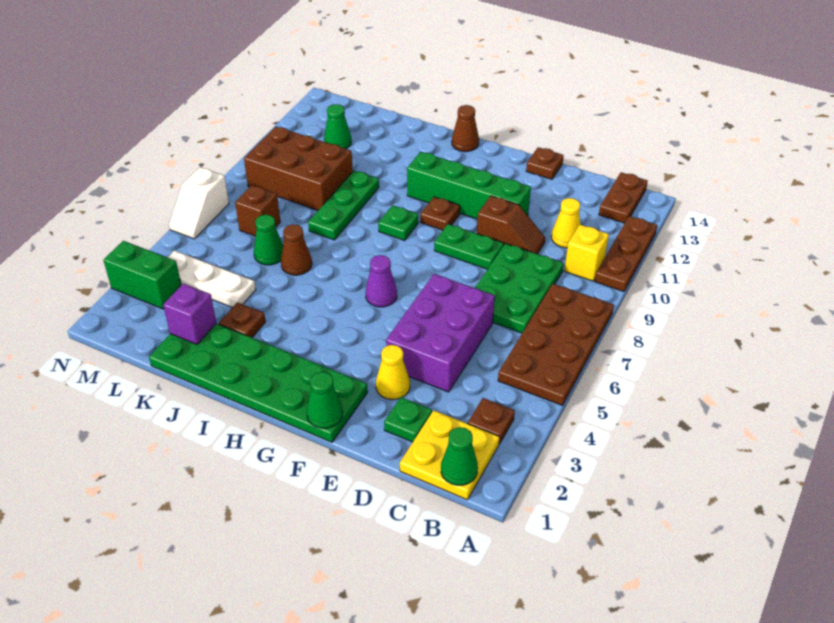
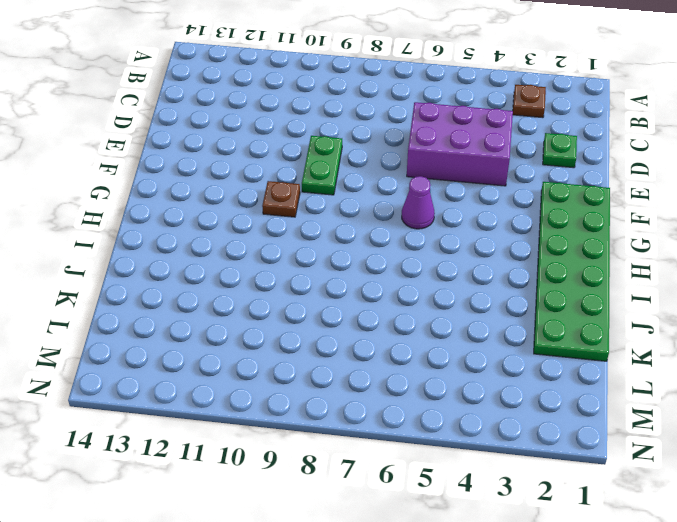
none -> brown 2x4 plate [498,284,614,406]
none -> brown 1x3 plate [595,216,657,292]
none -> yellow 2x2 plate [400,410,500,500]
none -> yellow 1x1 brick [564,225,609,281]

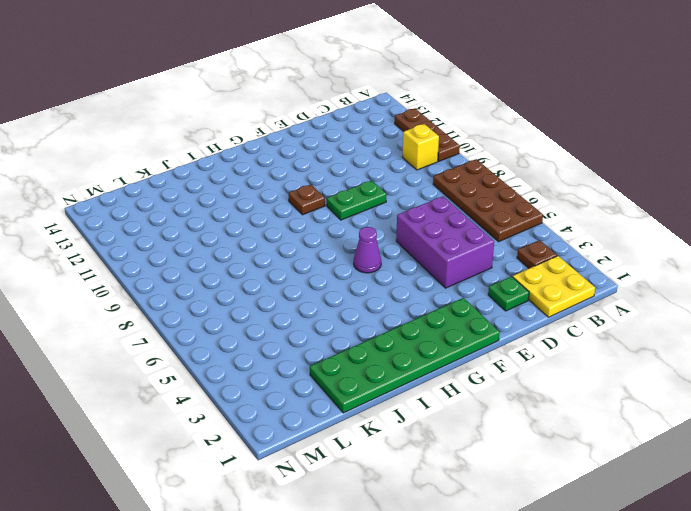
none -> brown 1x2 plate [599,172,648,223]
none -> green 2x3 plate [475,243,563,333]
none -> yellow 1x1 cone [551,198,581,248]
none -> brown 1x2 slope [477,196,545,254]

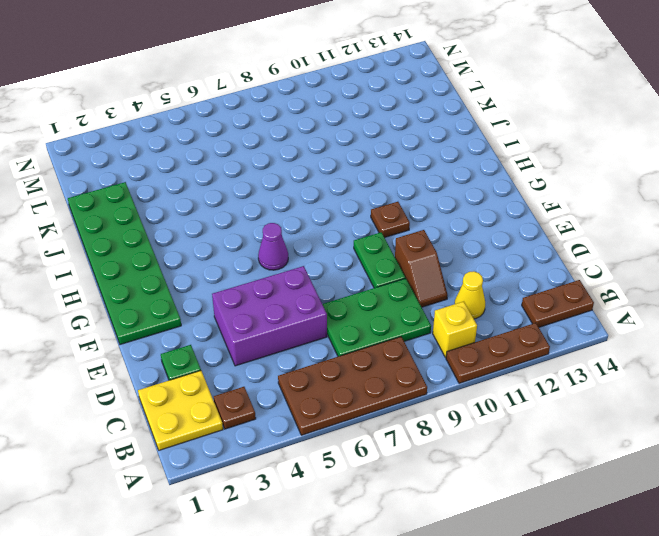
none -> yellow 1x1 cone [376,345,410,399]
none -> green 1x4 brick [407,152,531,219]
none -> brown 1x1 plate [526,147,564,179]
none -> green 1x1 plate [378,205,418,240]

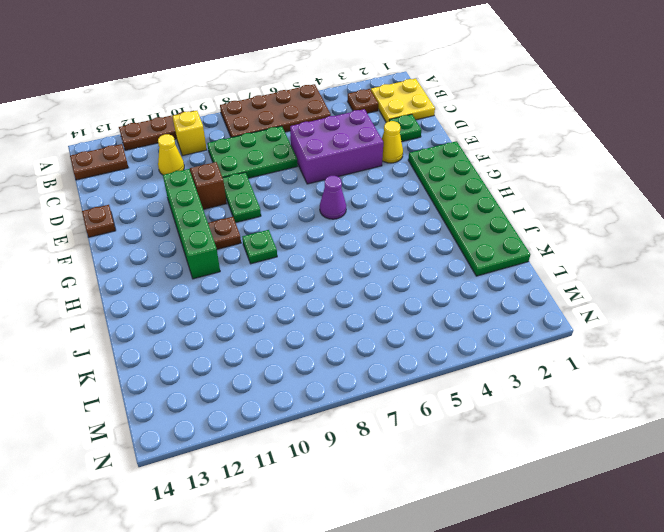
none -> brown 1x1 cone [452,105,479,152]
none -> brown 1x1 plate [219,302,266,337]
none -> brown 1x1 cone [281,224,312,275]
none -> green 1x3 plate [308,171,379,240]

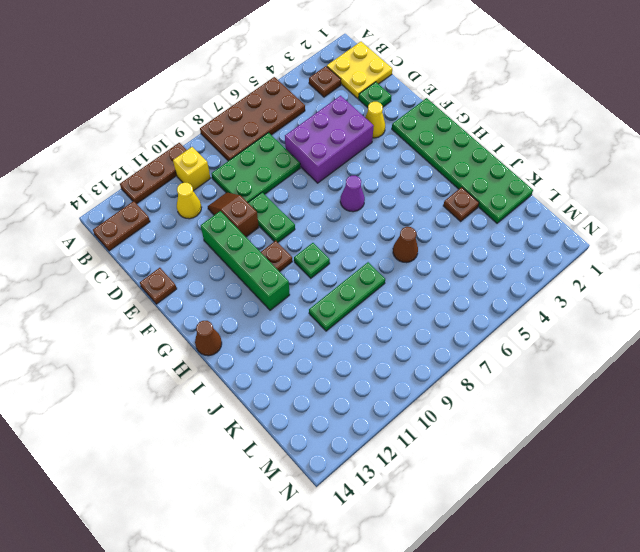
none -> white 1x3 plate [168,250,256,307]
none -> green 1x1 cone [254,215,283,265]
none -> brown 2x3 brick [244,127,353,210]
none -> brown 1x1 brick [235,185,280,236]

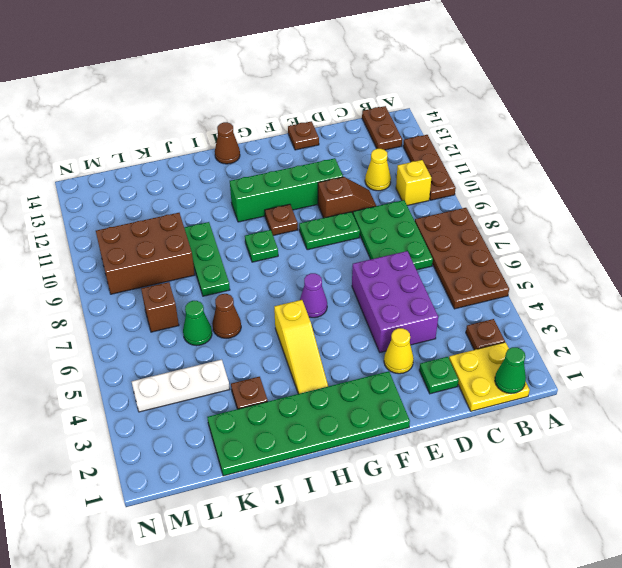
yellow 1x3 slope [274,300,328,394] -> none
none -> green 1x1 cone [324,104,351,149]
none -> green 1x2 brick [103,241,181,309]
none -> white 1x2 slope [169,167,229,239]
none -> green 1x1 cone [307,372,343,428]

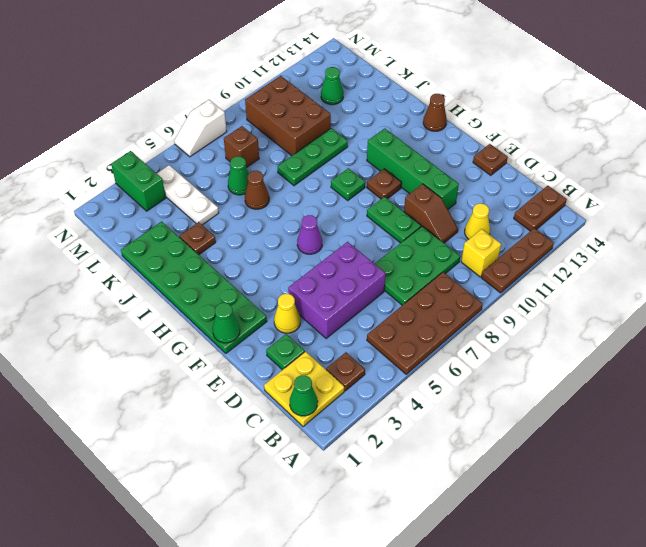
none -> purple 1x1 brick [163,284,216,344]

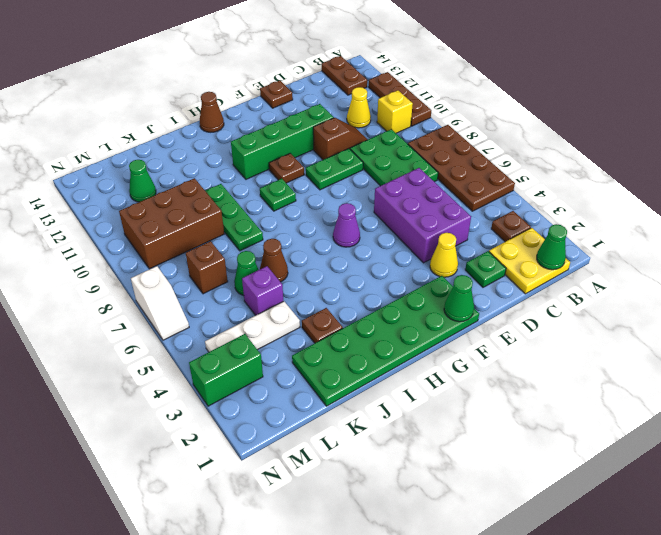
purple 1x1 brick [242,266,283,315] -> purple 1x1 brick moved to [163,284,216,344]

